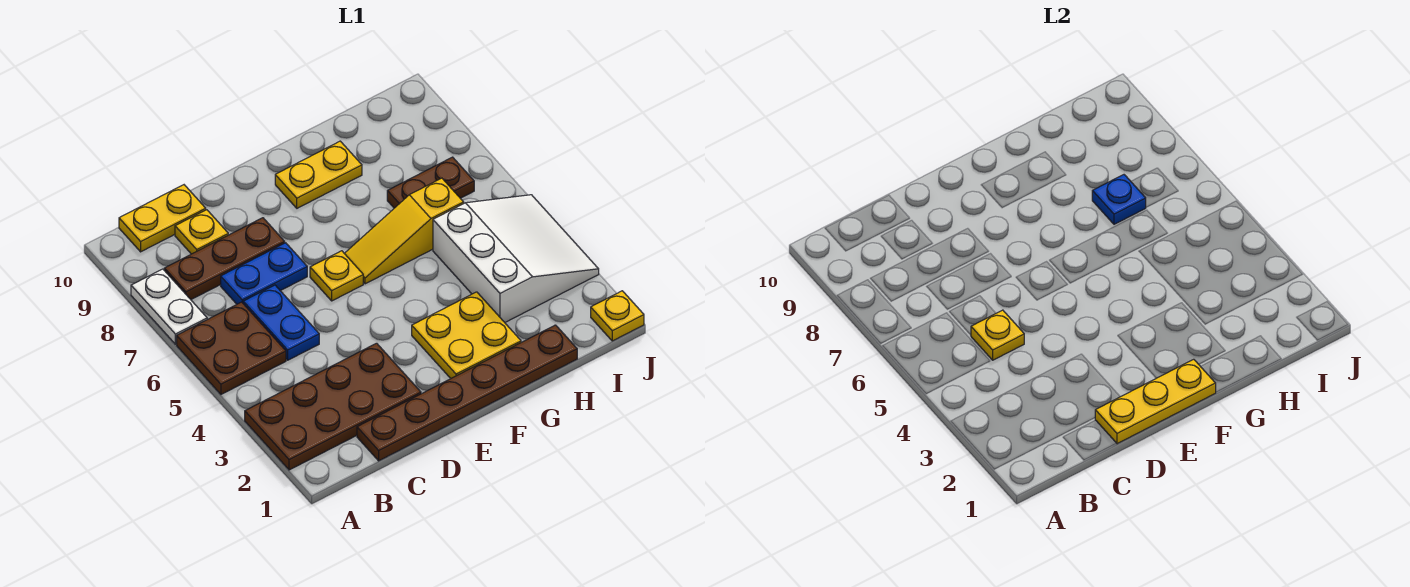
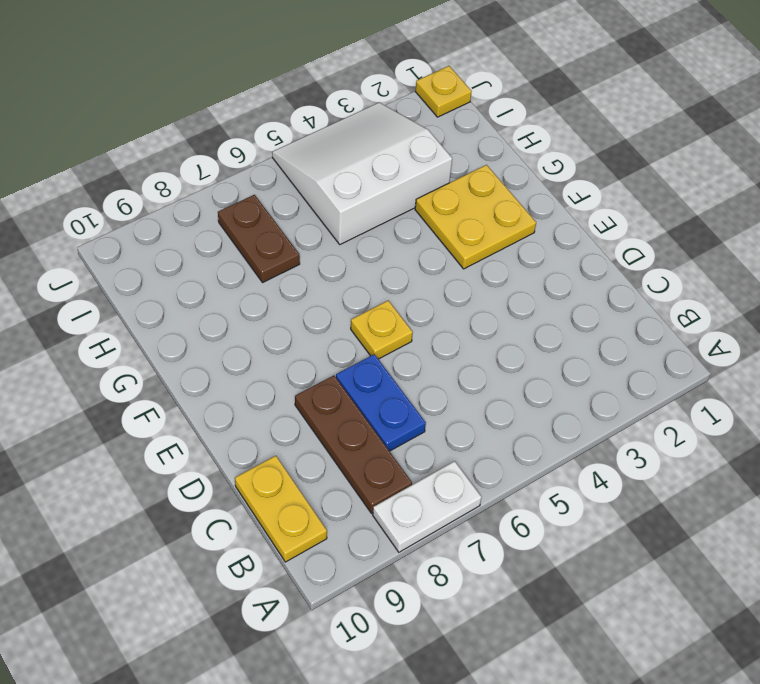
none -> brown 2x4 plate [245,343,421,470]
none -> brown 2x2 plate [177,302,286,394]
none -> brown 1x6 plate [357,325,577,461]

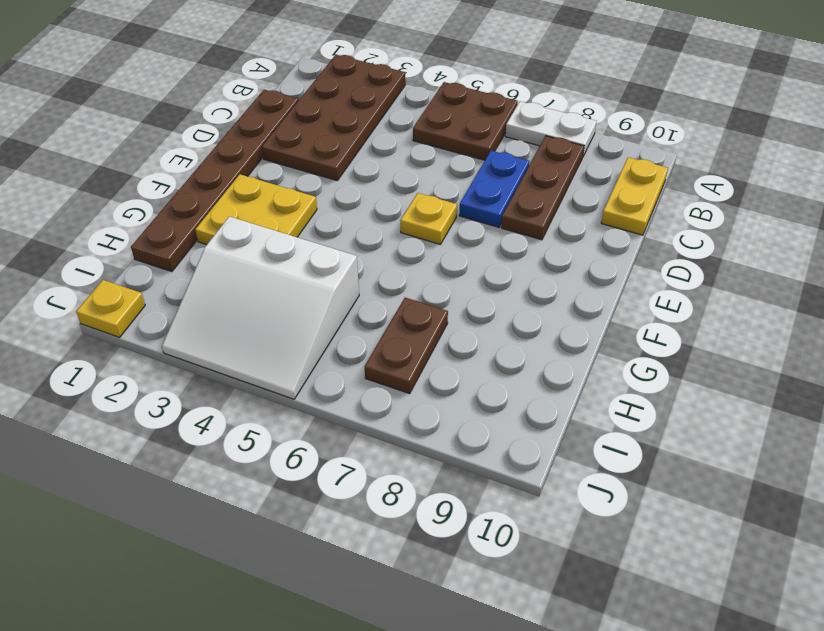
none -> blue 1x2 plate [243,285,319,360]
none -> yellow 1x1 plate [175,210,228,254]
none -> yellow 1x3 slope [344,178,464,284]

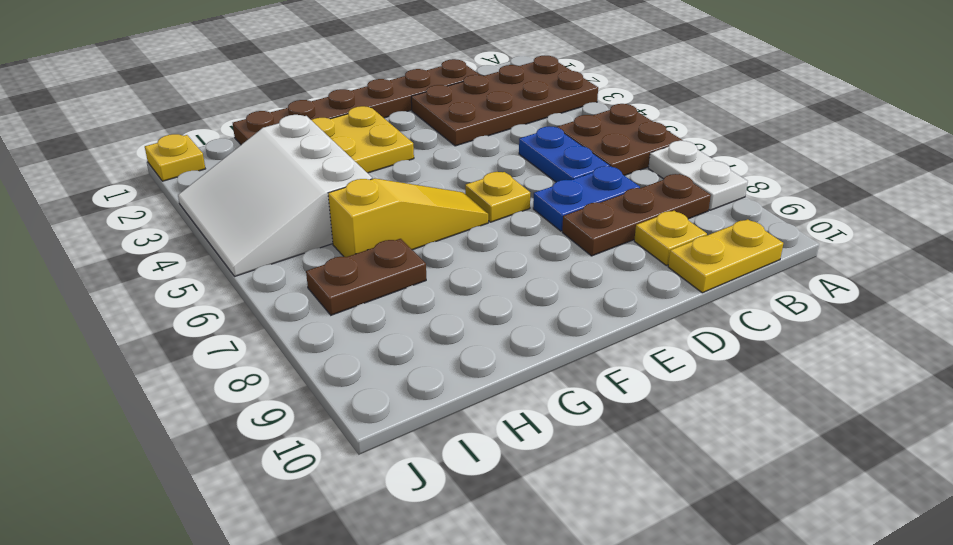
none -> yellow 1x2 plate [275,141,362,208]
none -> yellow 1x1 plate [971,310,1024,360]
none -> yellow 1x3 plate [1095,359,1216,444]

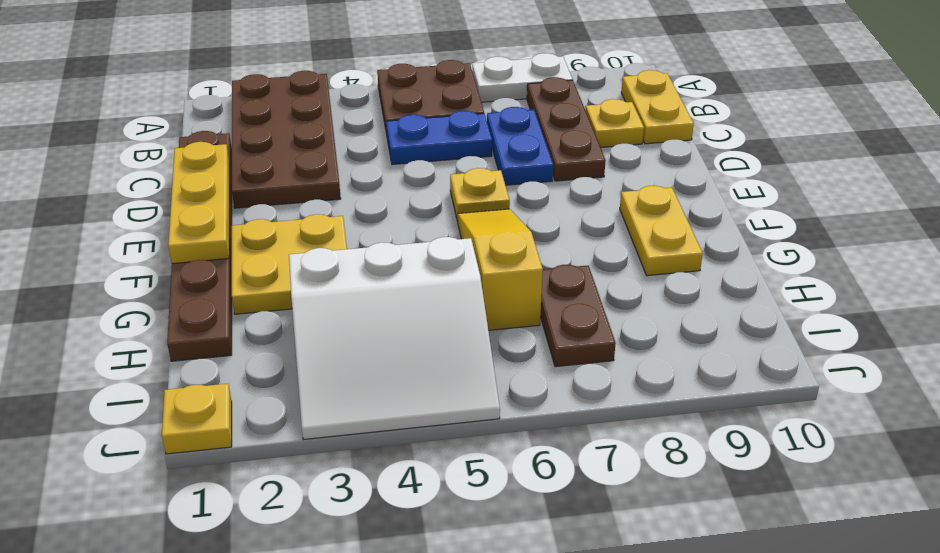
none -> yellow 1x1 plate [971,310,1024,360]
none -> blue 1x1 plate [1092,175,1146,224]

